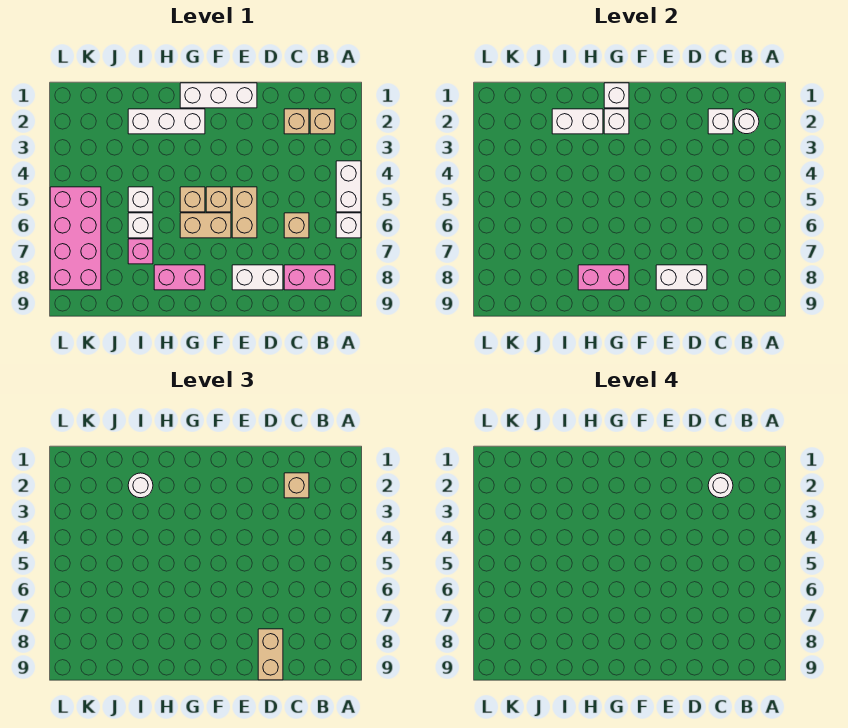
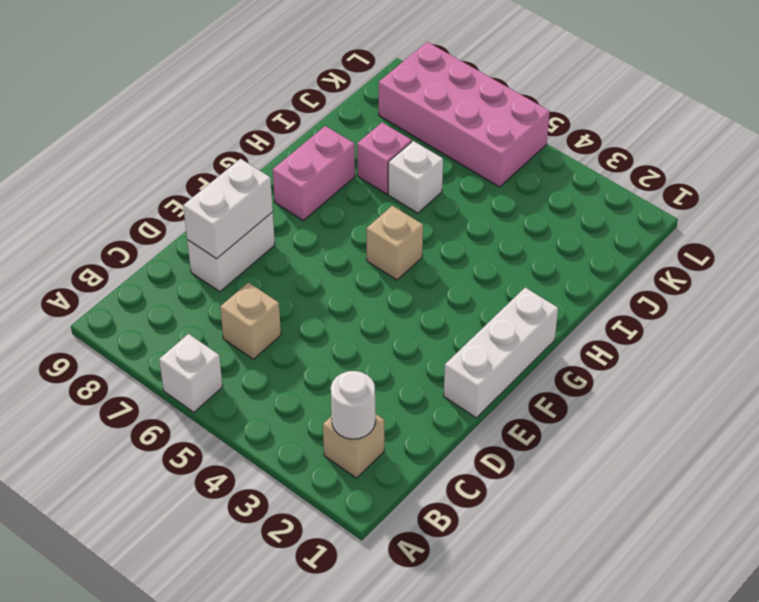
none -> white 1x2 brick [336,161,361,212]
none -> pink 1x2 brick [284,265,335,290]
none -> tan 1x1 brick [284,109,309,134]

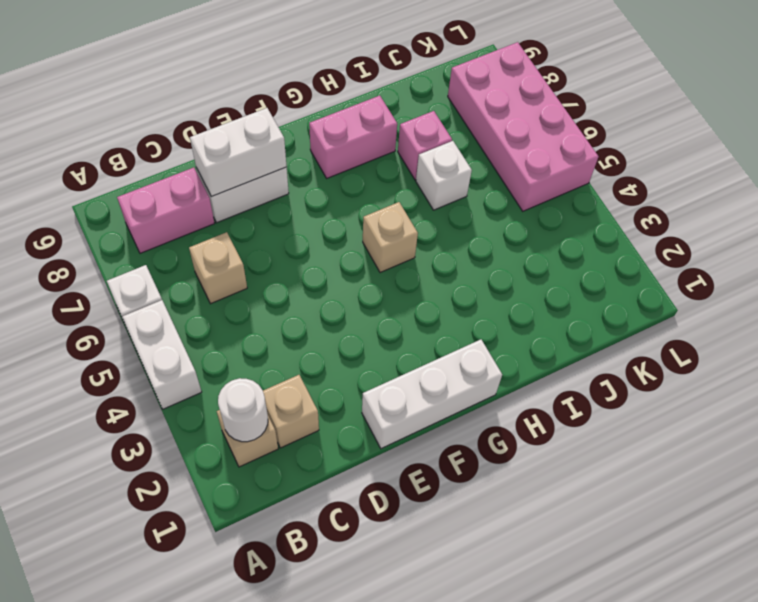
none -> tan 1x2 brick [232,187,257,238]
none -> tan 1x1 brick [206,187,231,212]
none -> tan 1x2 brick [180,213,231,238]

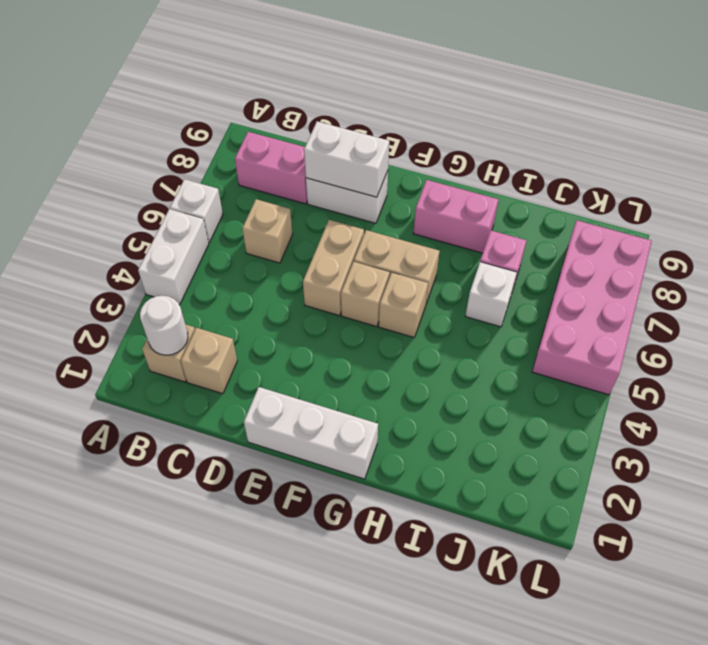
none -> white 1x3 brick [128,109,205,134]
none -> white 1x1 brick [128,187,153,212]
none -> white 1x1 brick [708,109,733,134]

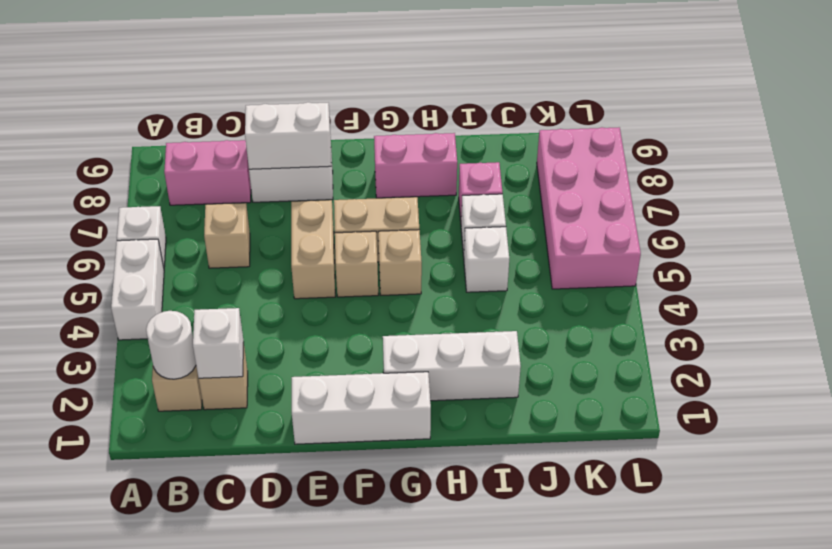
none -> white 1x1 brick [604,83,629,108]
none -> white 1x1 brick [604,109,629,134]
none -> pink 1x2 brick [578,265,629,290]

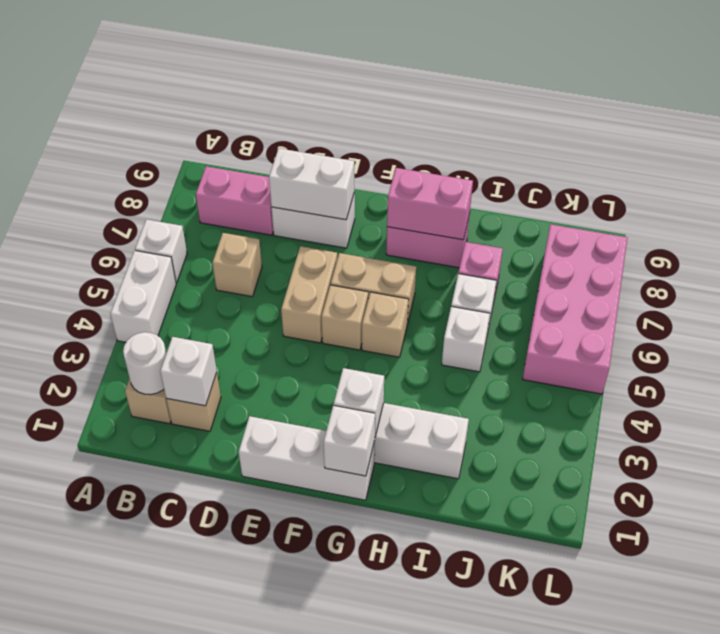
none -> white 1x2 brick [552,109,603,134]
none -> tan 1x1 brick [284,473,309,498]
none -> tan 1x2 brick [258,629,283,680]

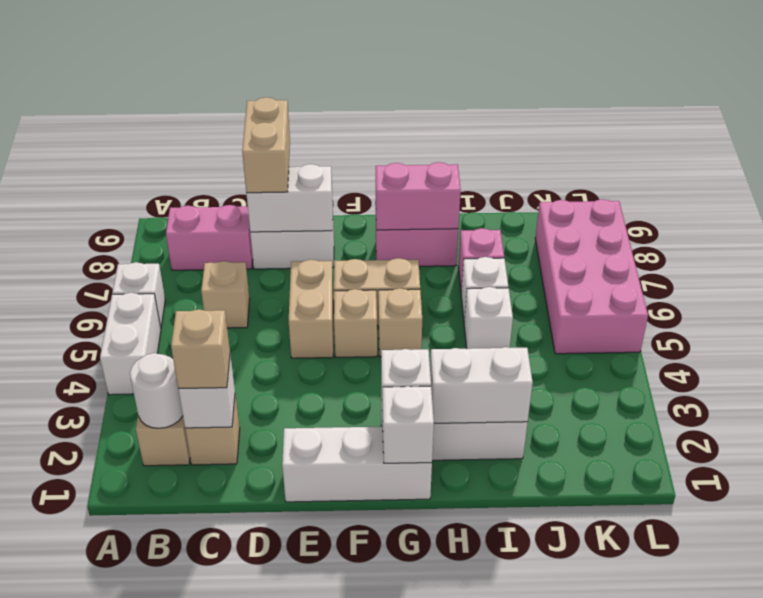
none -> white 1x1 round brick [128,473,153,498]
none -> white 1x1 round brick [708,473,733,498]

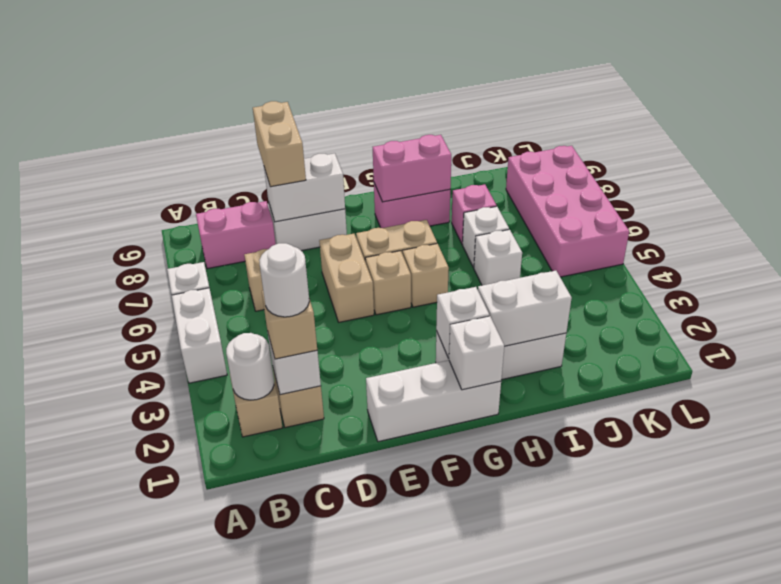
none -> white 1x1 round brick [128,473,153,498]

